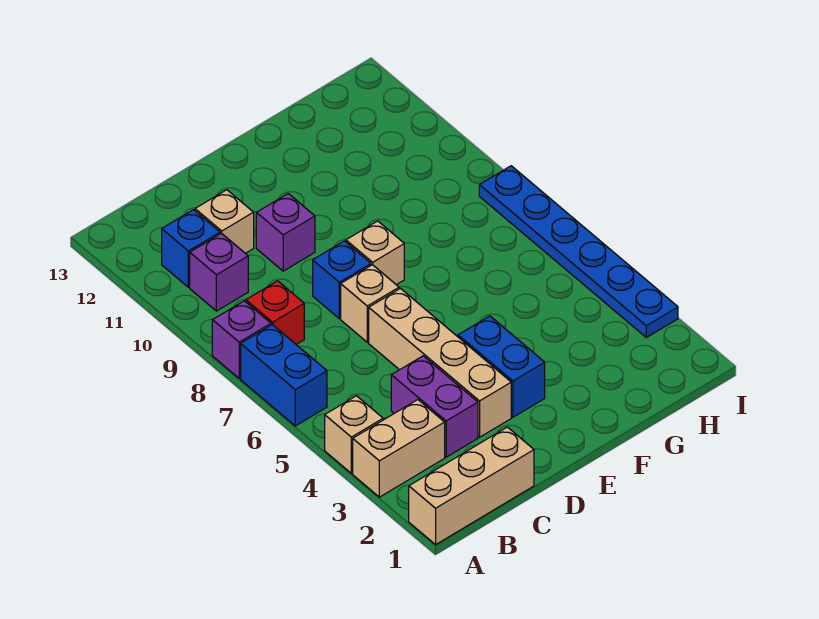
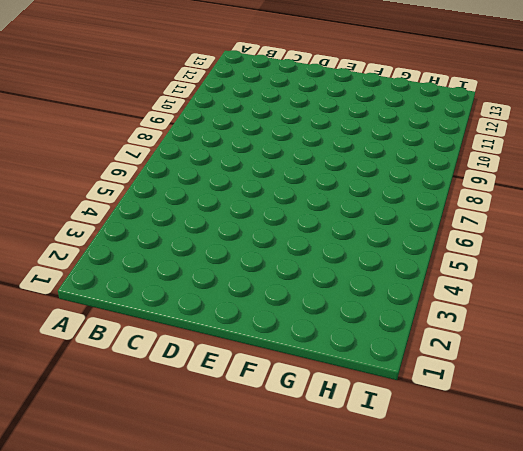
none -> tan 1x3 brick [409,427,534,545]
none -> tan 1x2 brick [353,400,445,497]
none -> tan 1x1 brick [325,396,383,473]

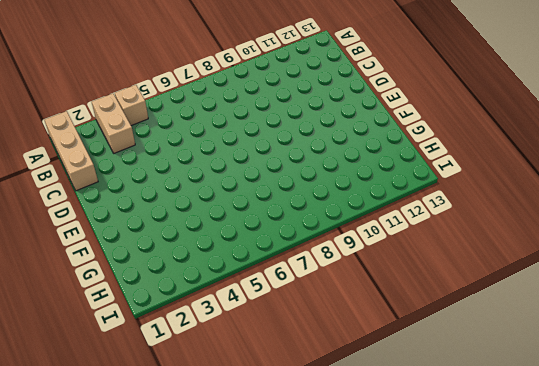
none -> blue 1x2 brick [241,325,327,426]
none -> purple 1x1 brick [212,301,271,378]
none -> red 1x1 brick [246,281,304,344]

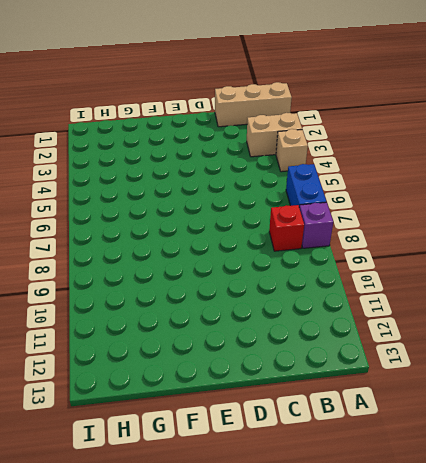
none -> purple 1x1 brick [190,233,248,311]
none -> blue 1x1 brick [162,210,220,287]
none -> purple 1x2 brick [391,356,478,457]

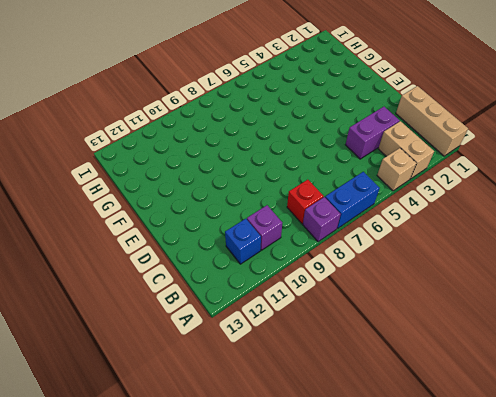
none -> tan 1x1 brick [195,190,254,253]
none -> tan 1x4 brick [369,288,511,437]
none -> tan 1x1 brick [341,265,399,342]

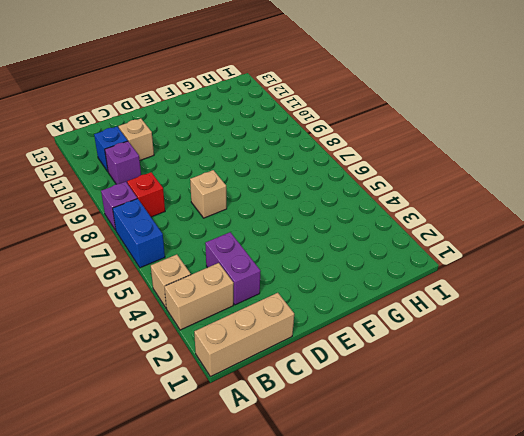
none -> tan 1x4 brick [369,288,511,437]
none -> blue 1x1 brick [313,241,371,319]
none -> purple 1x1 brick [256,194,315,271]

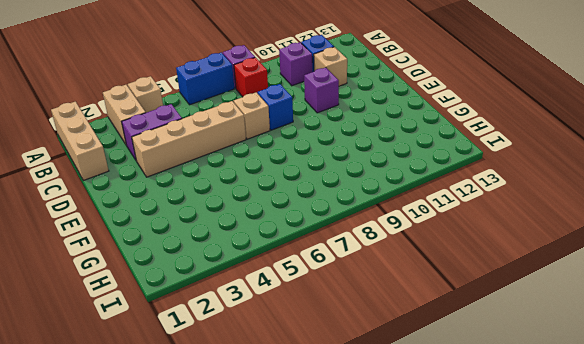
none -> blue 1x2 brick [458,316,545,417]
none -> tan 1x1 brick [346,221,404,285]
none -> blue 1x6 plate [479,166,678,337]

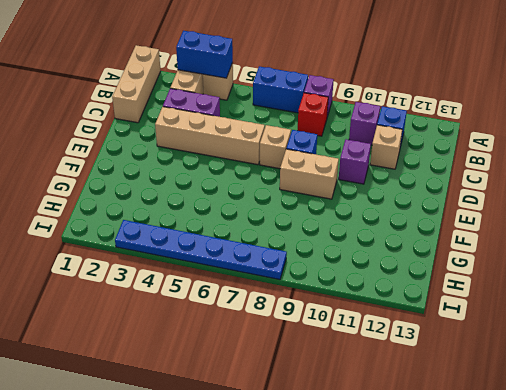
blue 1x2 brick [176,31,233,78] -> blue 1x2 brick moved to [458,316,545,417]
tan 1x2 brick [280,149,339,199] -> tan 1x1 brick [346,221,404,285]

